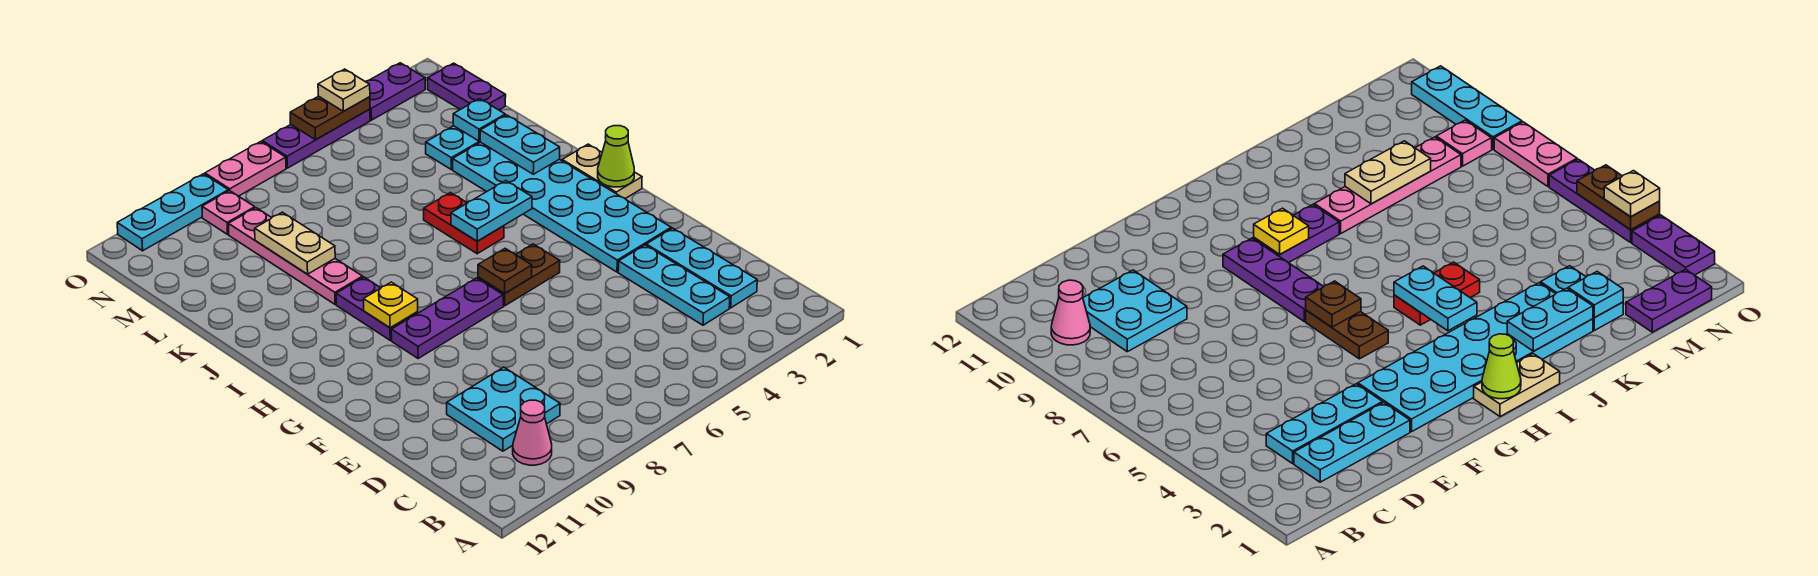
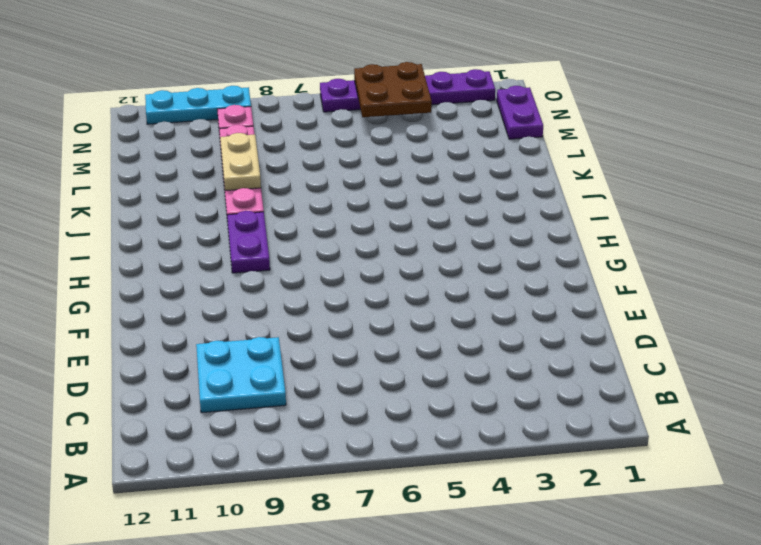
brown 2x2 plate [354,62,432,117] -> brown 1x2 plate [290,96,370,140]
none -> pink 1x1 cone [513,400,552,465]
none -> cyan 1x3 plate [646,228,757,308]
none -> cyan 1x3 plate [618,245,730,325]

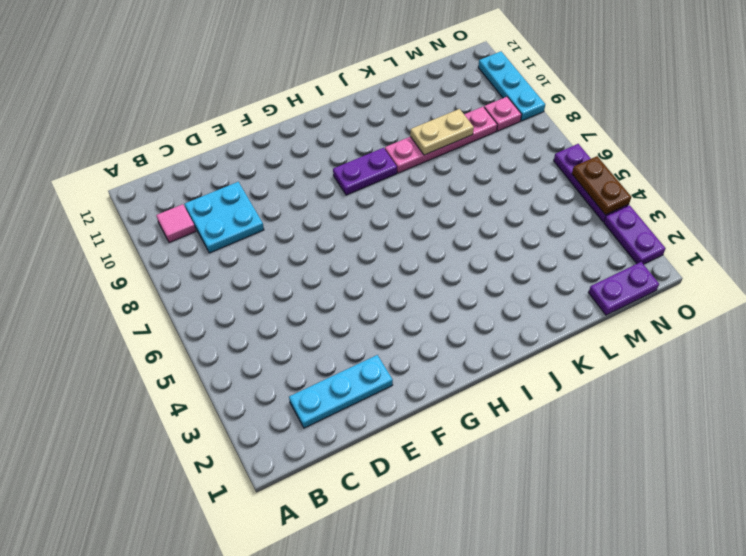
pink 1x1 tile [156,204,196,243] -> pink 1x1 cone [513,400,552,465]
none -> cyan 1x3 plate [618,245,730,325]
none -> cyan 2x6 plate [453,142,671,272]
none -> brown 1x2 plate [478,244,560,306]

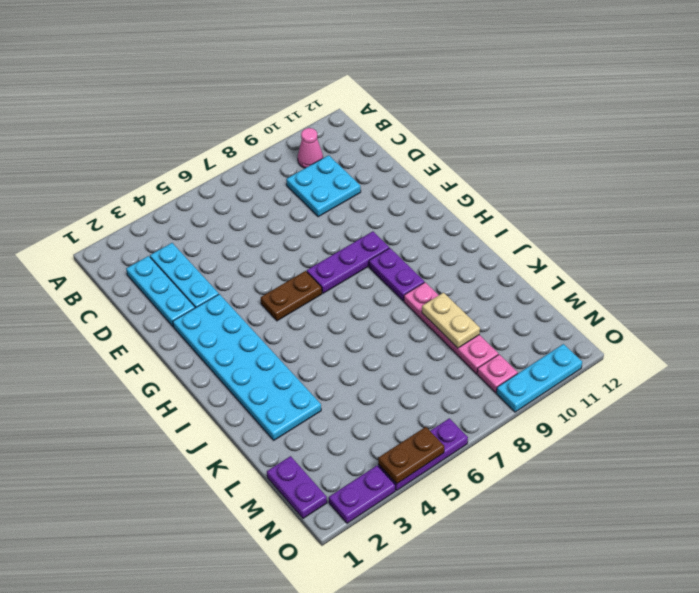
none -> tan 1x2 plate [562,144,642,199]
none -> red 1x2 plate [424,193,504,254]
none -> cyan 1x2 plate [426,126,480,169]

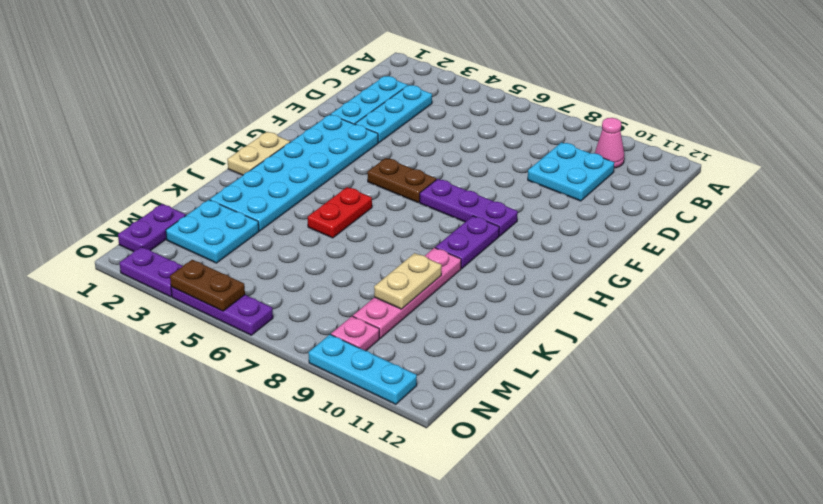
cyan 2x2 plate [166,200,259,263] -> cyan 1x2 plate [426,126,480,169]
none -> pink 1x2 plate [205,142,286,196]
none -> brown 1x1 plate [478,249,532,293]
none -> lime 1x1 cone [598,126,634,187]

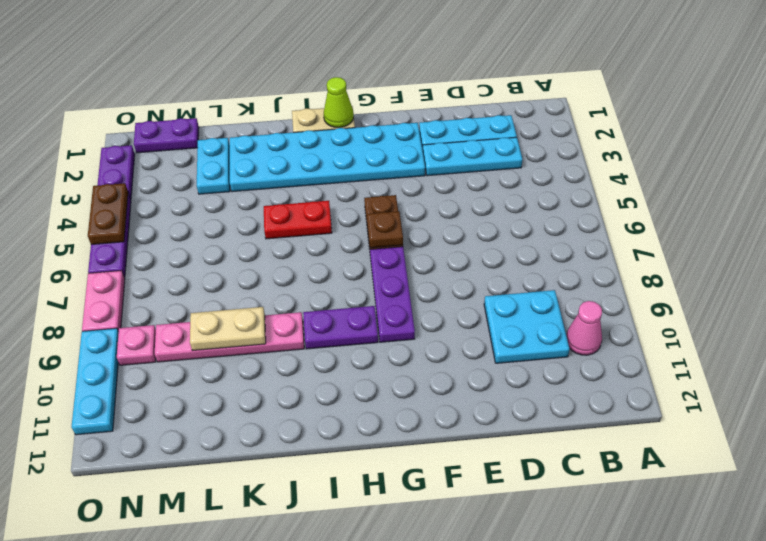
none -> yellow 1x1 plate [364,282,418,328]
none -> cyan 1x2 plate [451,181,532,241]
none -> cyan 1x2 plate [480,115,560,174]

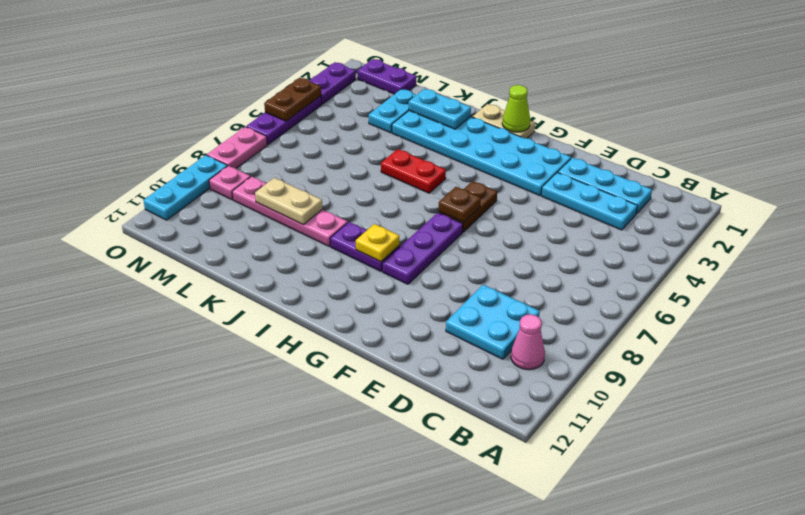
none -> cyan 1x2 plate [451,181,532,241]
none -> cyan 1x1 plate [453,99,505,141]
none -> tan 1x1 plate [318,69,370,111]

